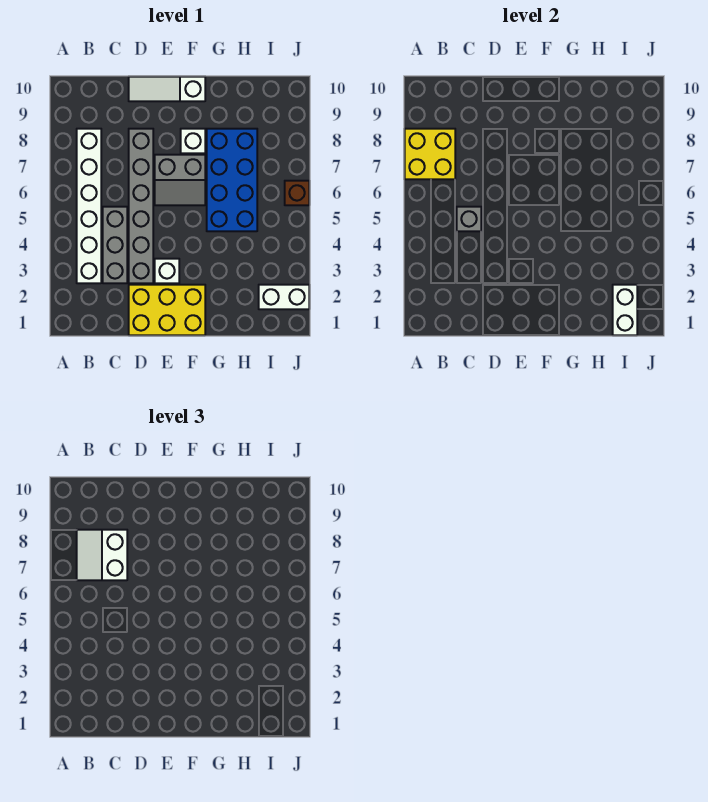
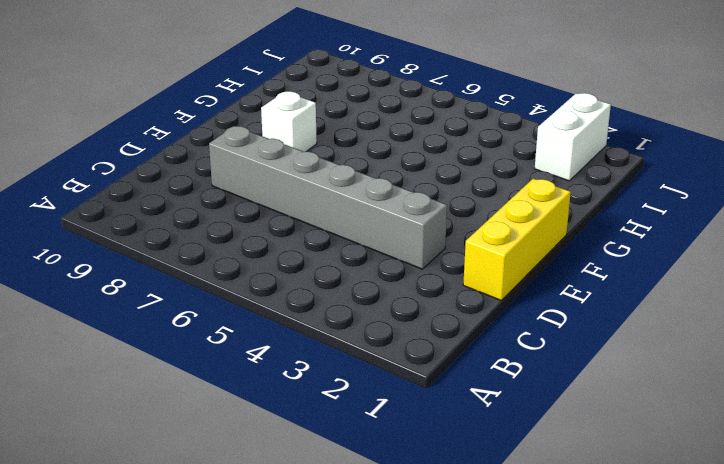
yellow 1x3 brick [463,178,571,301] -> yellow 2x3 brick [129,285,205,335]
none -> white 1x6 brick [77,129,101,283]
none -> grey 1x3 brick [103,207,127,283]
none -> white 1x3 slope [129,77,205,101]

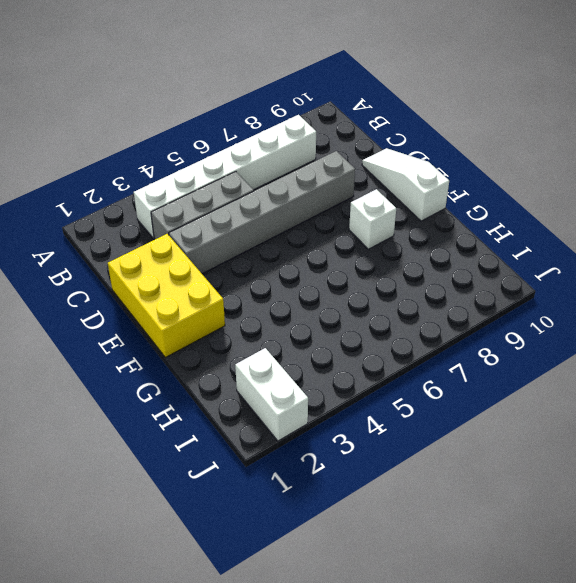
none -> white 1x1 brick [155,259,179,283]
none -> grey 2x2 slope [155,155,205,205]
none -> blue 2x4 brick [207,129,257,231]

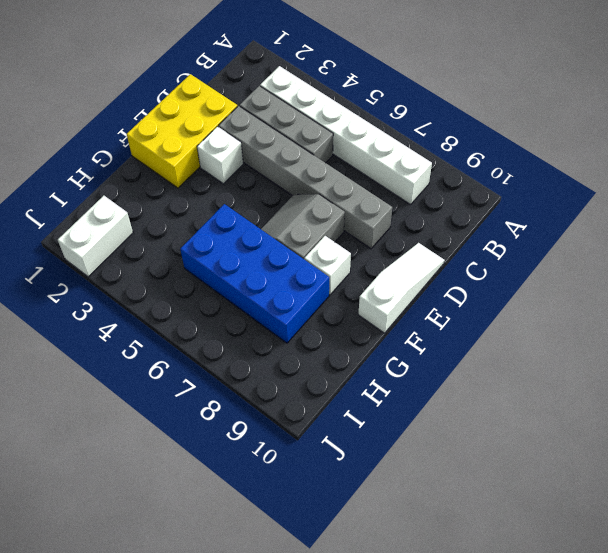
none -> brown 1x1 brick [285,181,309,205]
none -> yellow 2x2 brick [405,129,455,179]
none -> grey 1x1 brick [457,207,481,231]

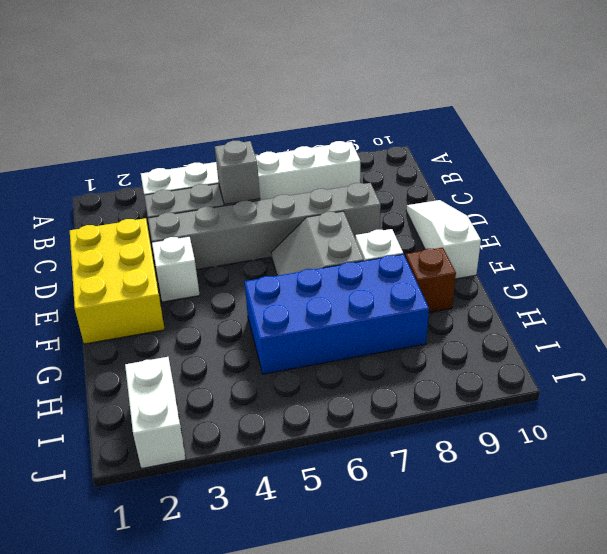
brown 1x1 brick [406,248,456,312] -> brown 1x1 brick moved to [285,181,309,205]
none -> yellow 2x2 brick [405,129,455,179]
none -> white 1x2 brick [613,285,637,335]
none -> white 2x2 slope [77,530,127,580]

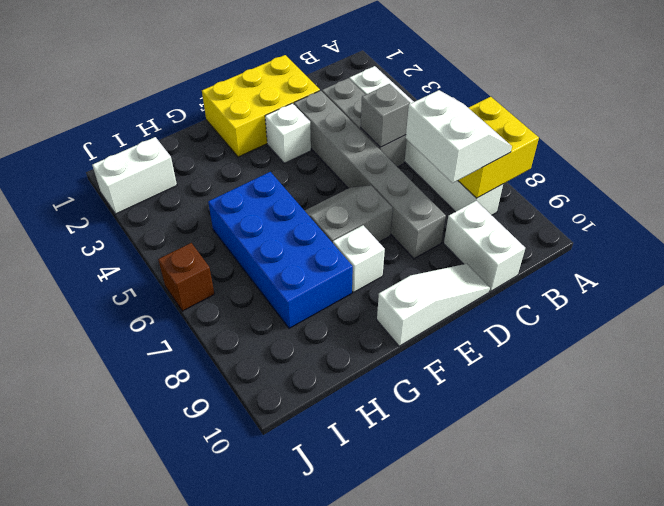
white 1x2 brick [444,201,525,292] -> white 1x2 brick moved to [613,285,637,335]

